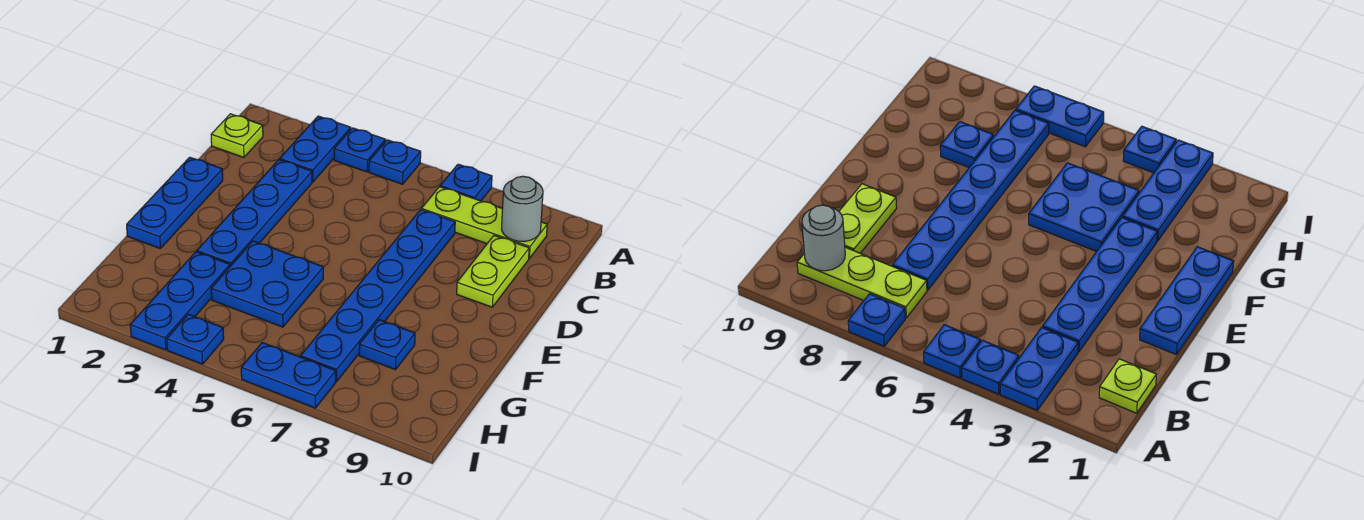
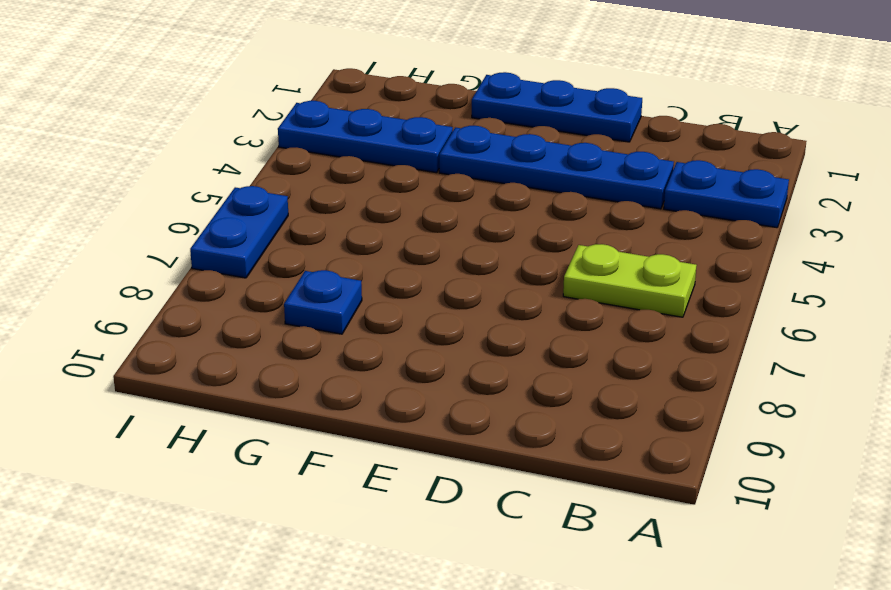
lime 1x2 plate [563,244,697,317] -> lime 1x2 plate moved to [457,236,529,307]
none -> blue 1x1 plate [334,128,386,172]
none -> blue 1x1 plate [369,140,421,184]
none -> blue 1x1 plate [440,164,492,201]

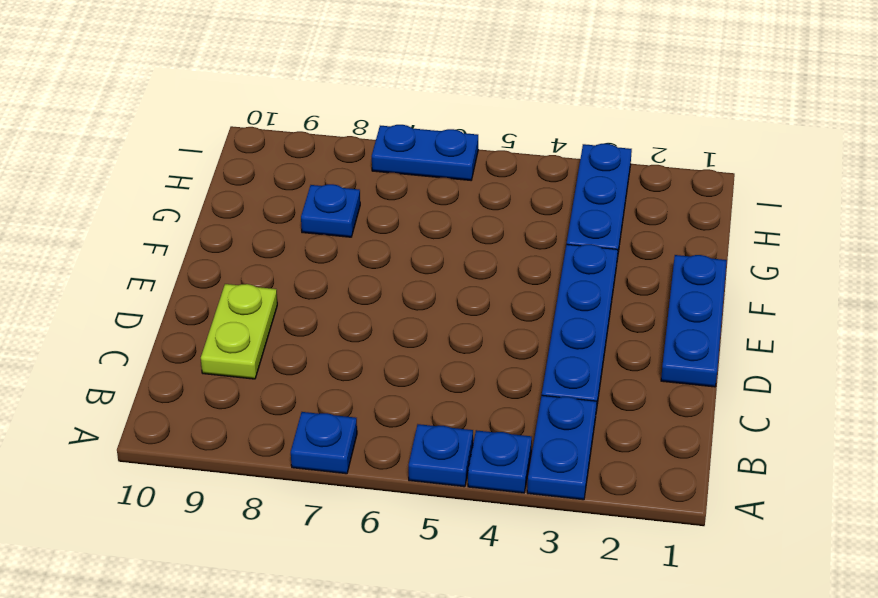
none -> lime 1x1 plate [211,114,263,157]
none -> lime 1x3 plate [422,187,547,258]
none -> blue 1x6 plate [301,210,455,381]

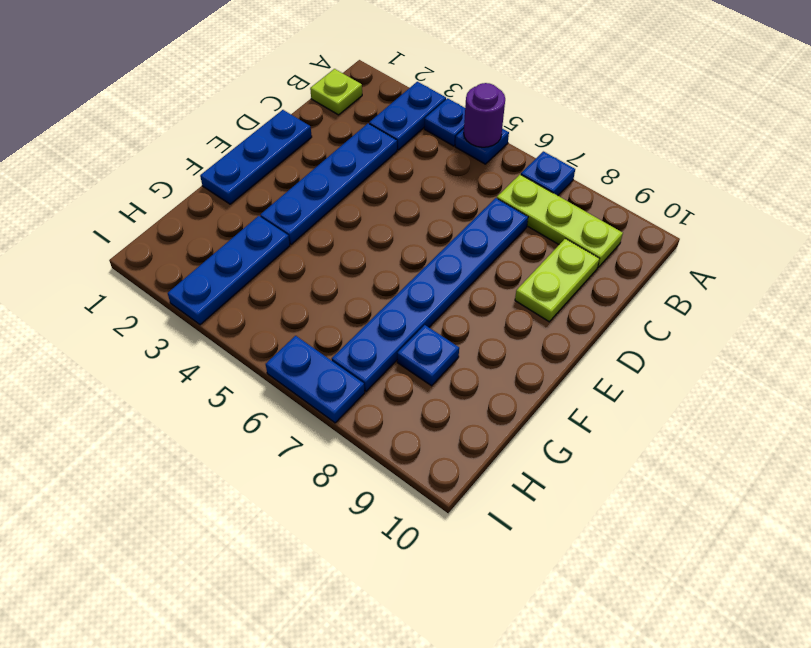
purple 1x1 round brick [464,83,505,147] -> none
none -> blue 2x2 plate [211,241,323,327]
none -> blue 1x1 plate [167,314,224,364]
none -> grey 1x1 round brick [502,176,543,242]

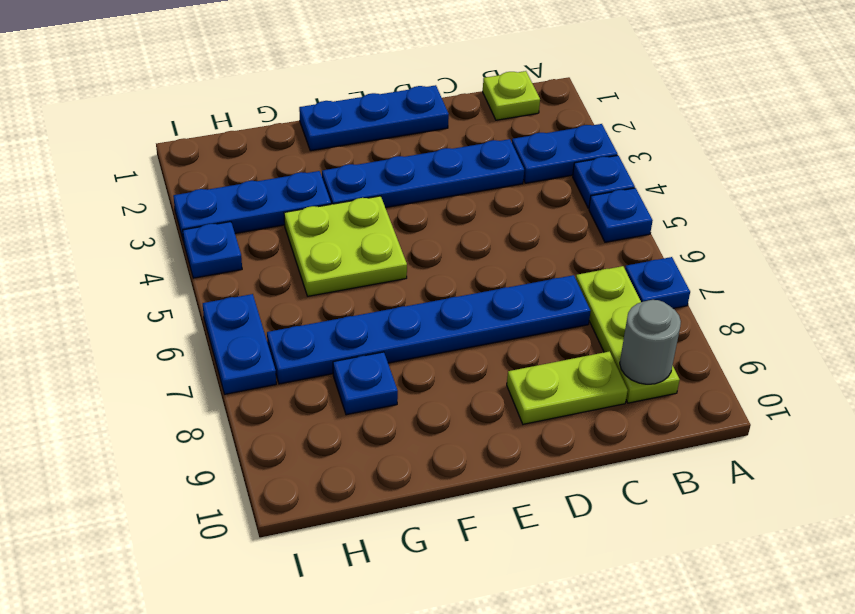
lime 2x2 plate [284,196,407,296] -> blue 2x2 plate [211,241,323,327]

